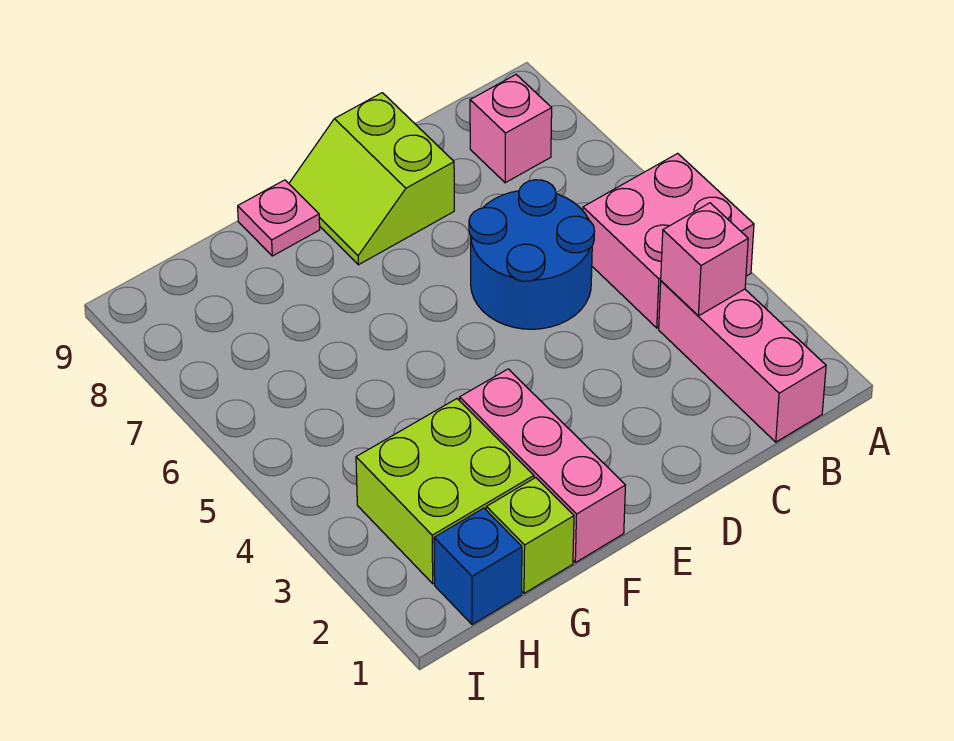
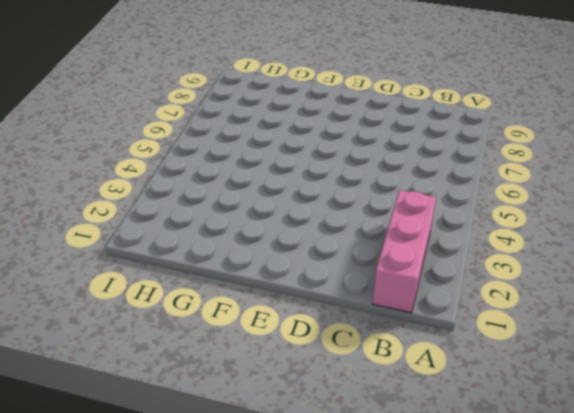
none -> pink 2x2 brick [583,153,754,328]
none -> pink 1x1 brick [470,75,552,183]

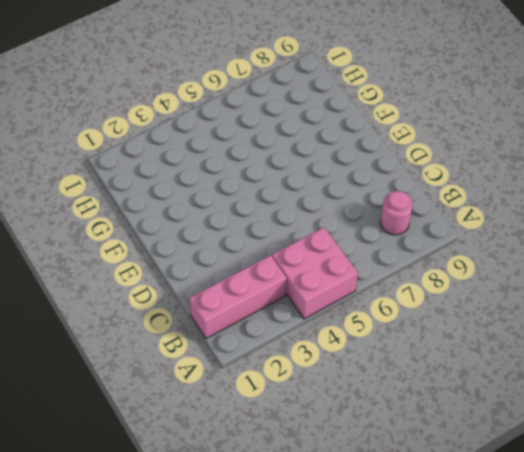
pink 1x1 round brick [380,191,413,235] -> pink 1x1 brick [470,75,552,183]
none -> blue 2x2 round brick [469,180,594,329]
none -> lime 2x2 slope [289,93,454,265]

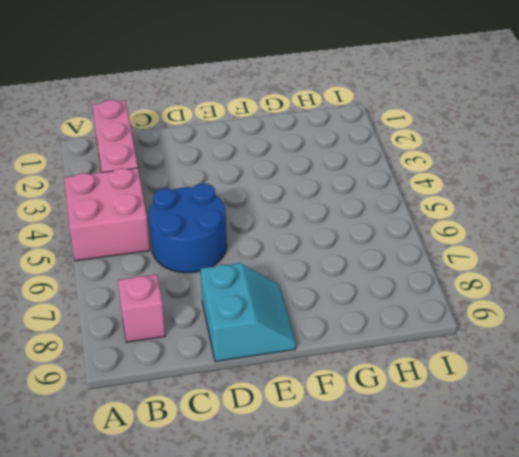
cyan 2x2 slope [201,263,296,362] -> lime 2x2 slope [289,93,454,265]
none -> pink 1x3 brick [460,369,625,563]
none -> pink 1x1 plate [238,180,320,256]

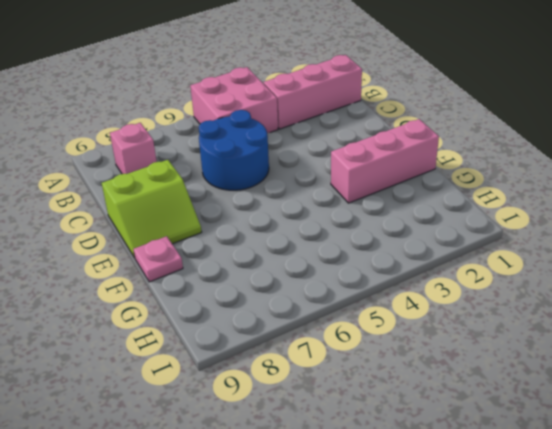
none -> lime 1x1 brick [486,477,574,593]
none -> lime 2x2 brick [356,399,534,584]

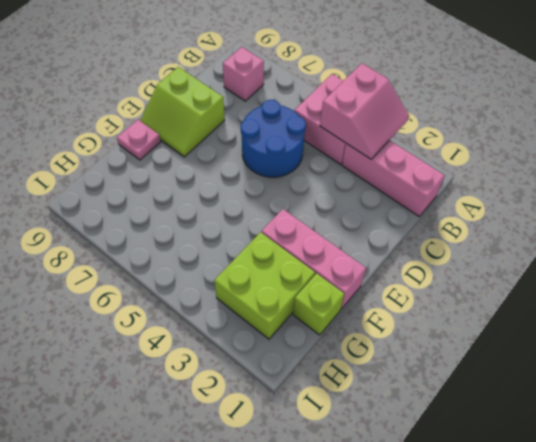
pink 2x2 slope [320,63,409,159] -> pink 1x1 brick [661,203,748,316]
none -> blue 1x1 brick [434,508,522,625]

